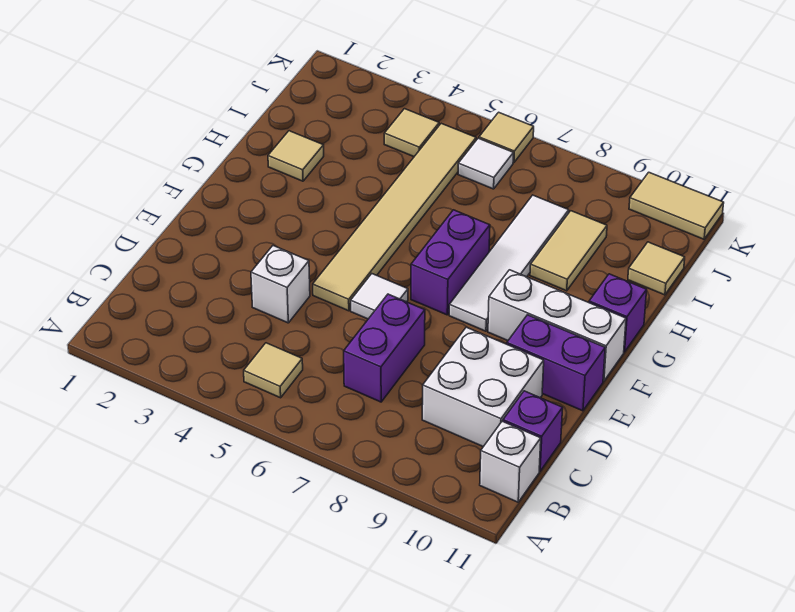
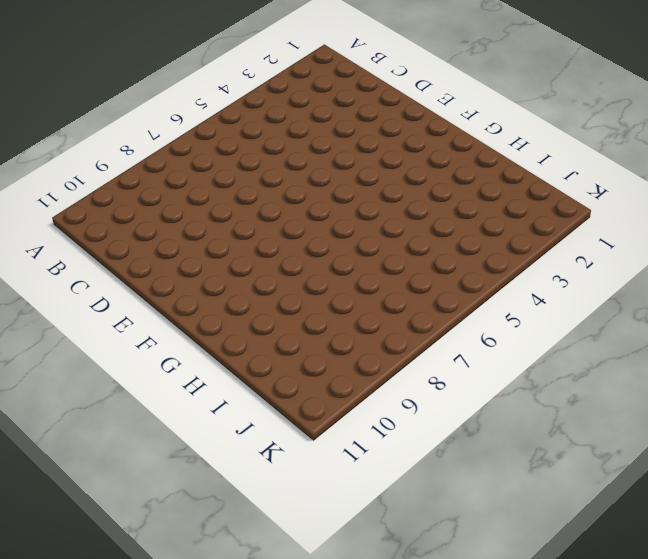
none -> tan 1x1 tile [244,343,303,398]
none -> white 1x1 brick [480,421,541,502]
none -> purple 1x2 brick [344,294,425,402]

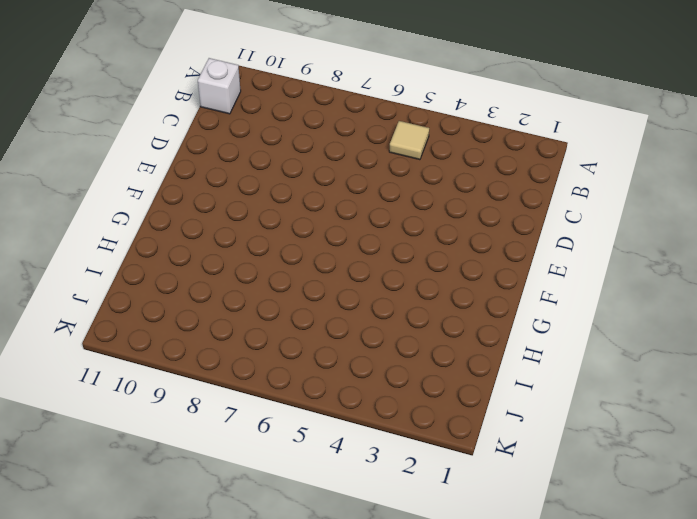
none -> purple 1x2 brick [344,294,425,402]
none -> white 2x2 brick [422,327,544,447]
none -> purple 1x1 brick [503,391,563,471]

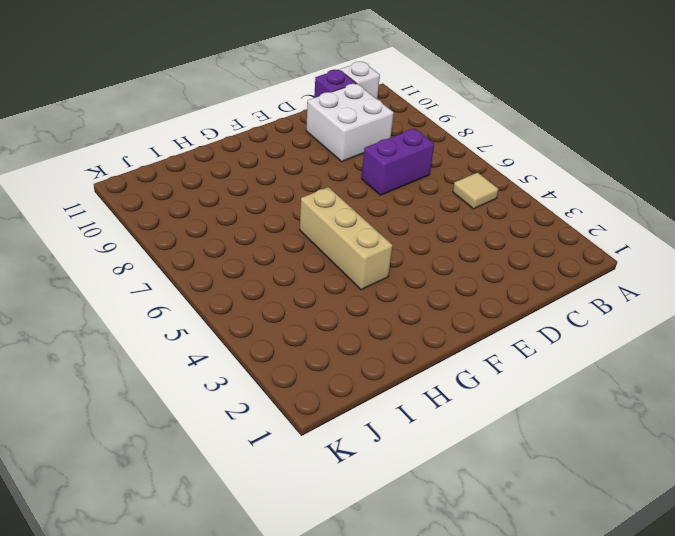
tan 1x3 brick [300,187,392,290] -> tan 1x6 tile [313,123,476,311]
none -> white 1x1 brick [251,246,310,323]
none -> white 1x1 tile [351,274,408,319]
none -> purple 1x2 brick [507,315,605,411]

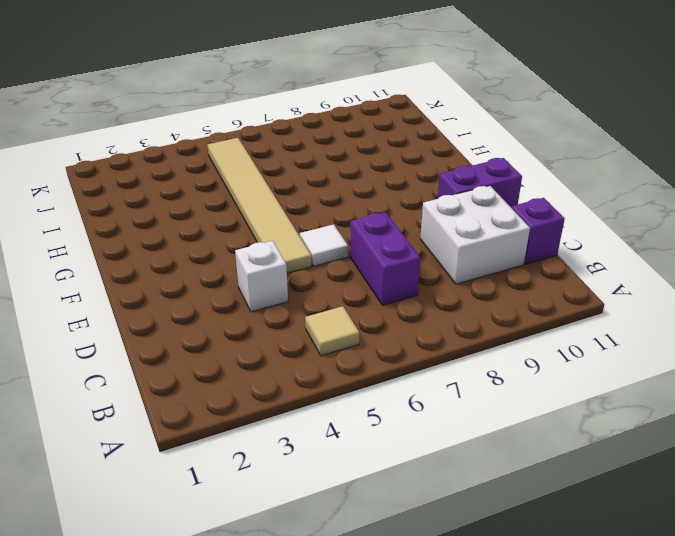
none -> white 1x1 brick [480,421,541,502]
none -> purple 1x2 brick [411,210,490,315]
none -> white 1x4 tile [449,195,569,331]

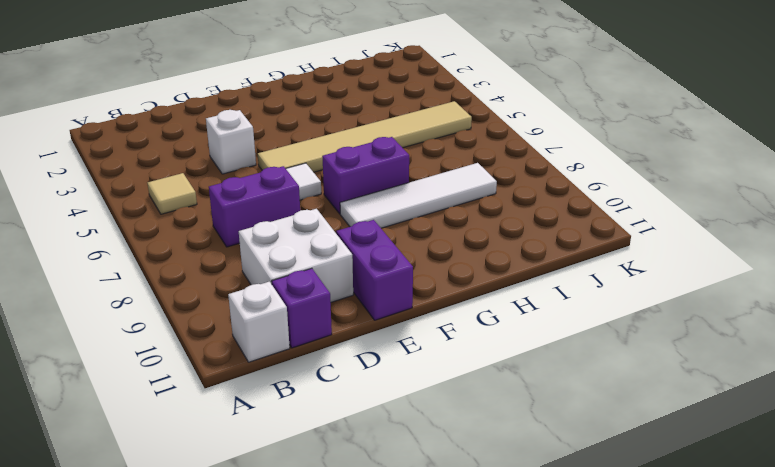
none -> white 1x3 brick [488,270,626,381]
none -> purple 1x1 brick [589,274,647,352]
none -> tan 1x1 tile [268,131,324,181]

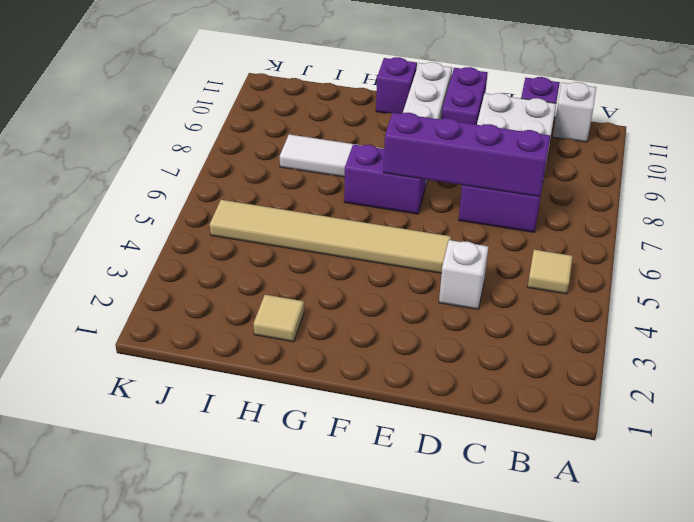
purple 1x4 brick [383,113,550,197] -> none
none -> white 1x1 tile [351,274,408,319]
none -> tan 1x2 tile [530,211,607,291]
none -> tan 1x1 tile [628,242,685,295]

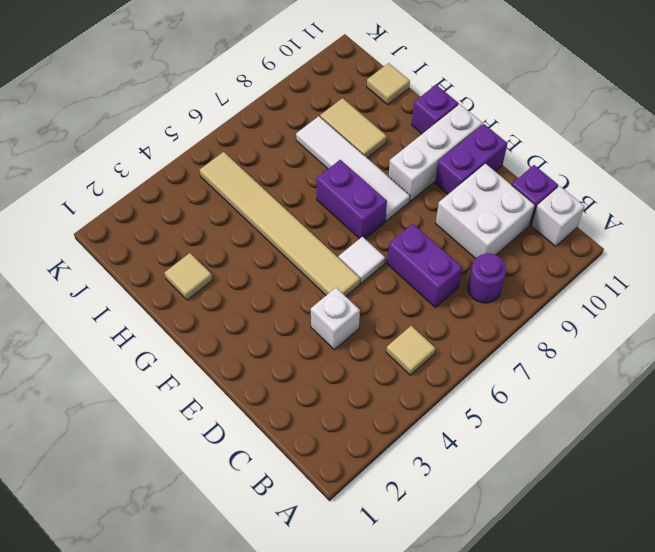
purple 1x1 round brick [468,254,506,303] -> none
none -> tan 1x1 tile [384,109,439,157]
none -> white 1x1 tile [458,138,513,189]
none -> tan 1x1 tile [479,112,534,163]

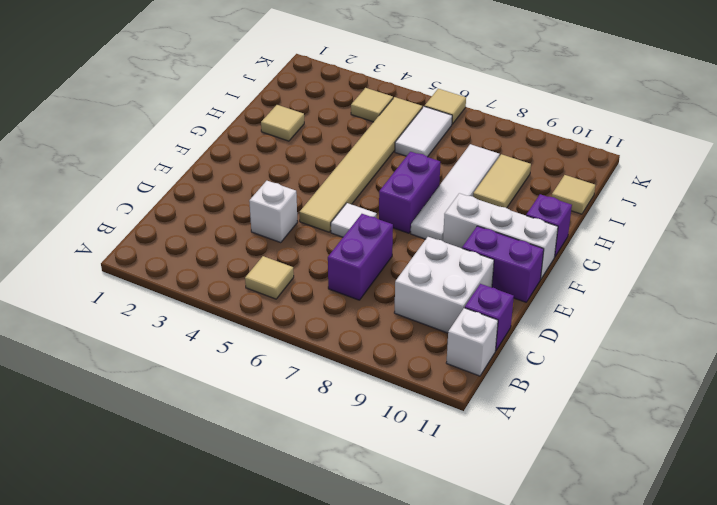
white 1x2 tile [395,106,452,157] -> white 1x1 tile [458,138,513,189]
none -> tan 1x2 tile [629,172,724,239]

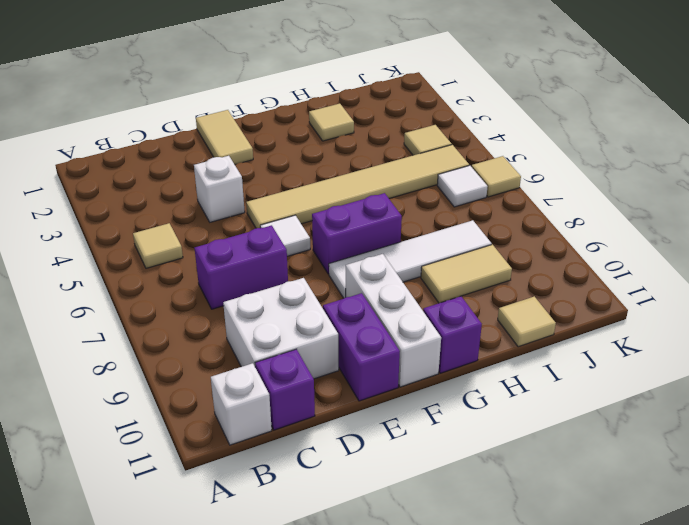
tan 1x2 tile [196,110,253,165] -> tan 1x2 tile moved to [629,172,724,239]

